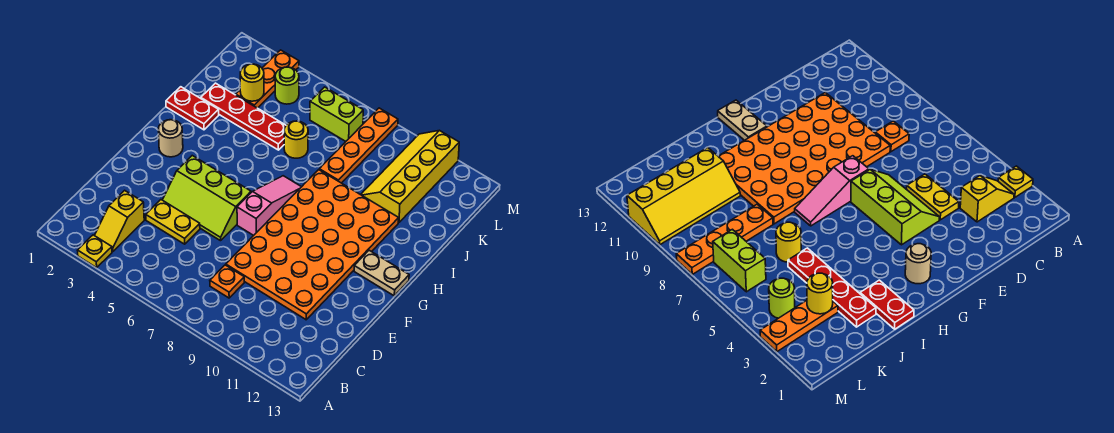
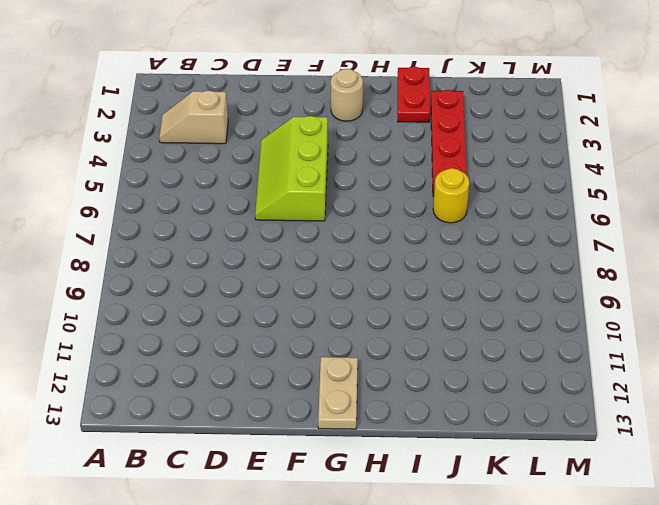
tan 1x2 slope [159,90,228,144] -> yellow 1x2 slope [94,190,144,252]
none -> yellow 1x1 plate [77,235,112,268]
none -> orange 1x1 plate [210,265,244,298]
none -> yellow 1x2 plate [146,200,200,244]

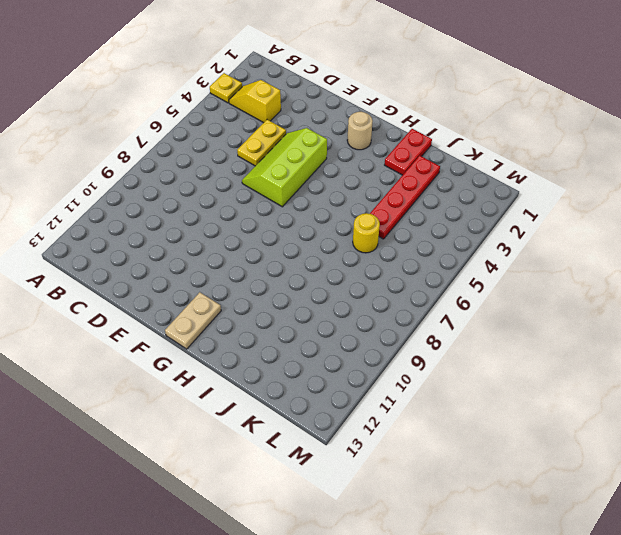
none -> orange 1x1 plate [210,265,244,298]
none -> orange 4x6 plate [226,170,399,320]
none -> pink 1x3 slope [237,176,301,235]

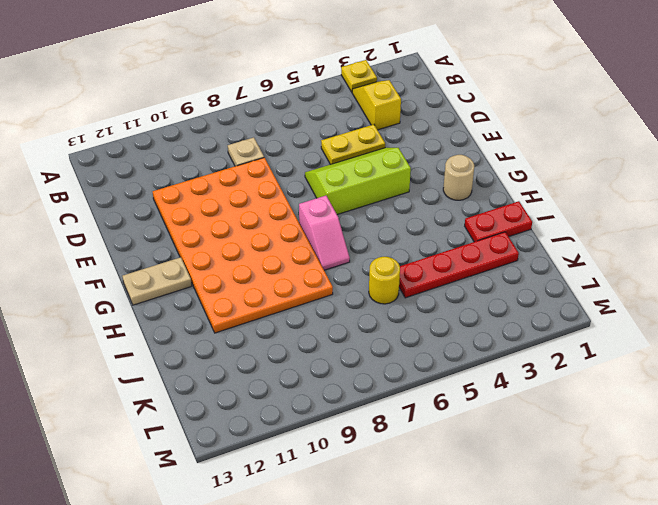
tan 1x1 plate [228,137,264,166] -> orange 1x1 plate [210,265,244,298]
pink 1x2 slope [299,196,350,270] -> pink 1x3 slope [237,176,301,235]
none -> orange 1x4 plate [319,108,398,183]
none -> yellow 2x4 slope [361,130,459,222]
none -> orange 1x3 plate [236,50,299,108]

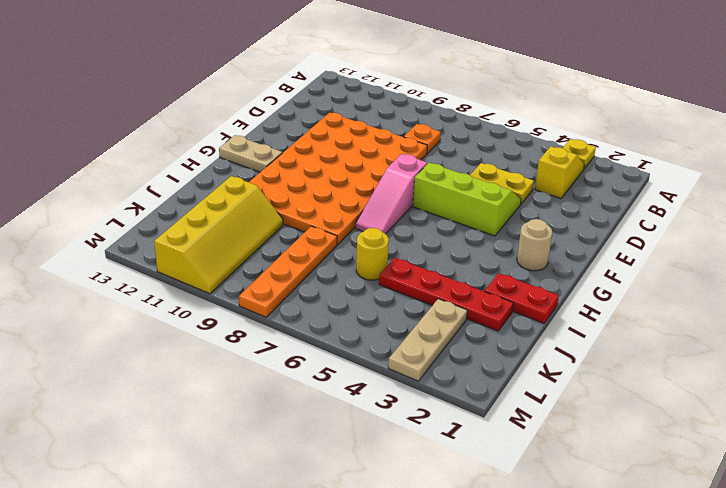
tan 1x3 plate [388,299,467,381] -> orange 1x3 plate [236,50,299,108]
none -> lime 1x1 round brick [275,67,299,104]
none -> lime 1x2 brick [310,87,363,141]
none -> yellow 1x1 round brick [240,64,264,101]

